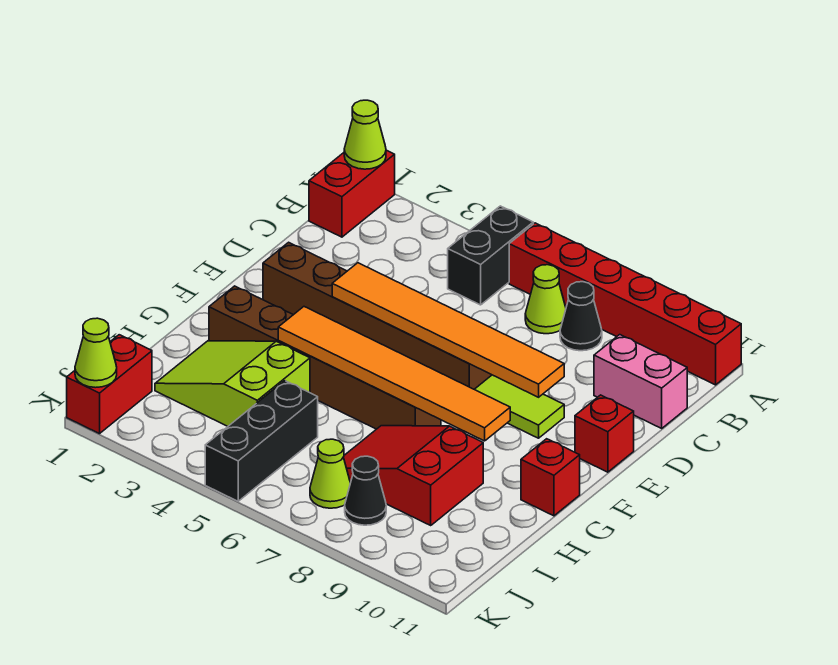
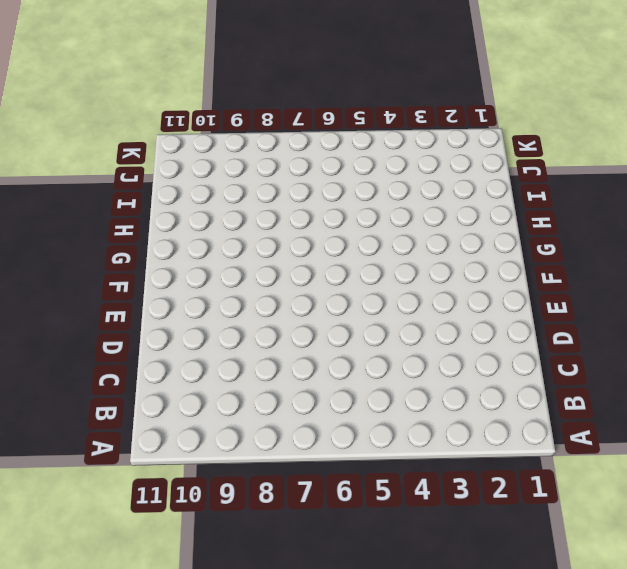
none -> red 1x2 brick [309,150,395,237]
none -> black 1x2 brick [448,206,533,305]
none -> red 1x6 brick [509,223,741,385]

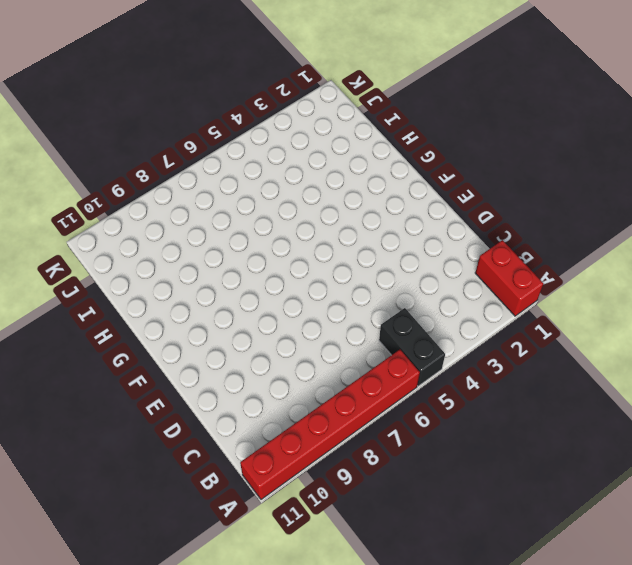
none -> lime 1x1 cone [525,265,566,334]
none -> black 1x1 cone [560,282,602,351]
none -> pink 1x2 brick [594,335,687,428]

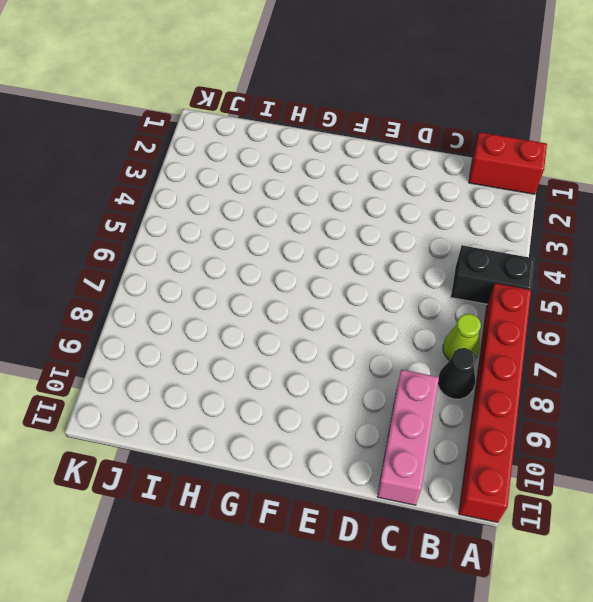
pink 1x3 brick [377,370,439,505] -> pink 1x2 brick [594,335,687,428]
none -> brown 1x6 brick [263,242,491,389]
none -> lime 1x2 tile [475,375,564,438]
none -> red 1x1 brick [575,395,634,472]

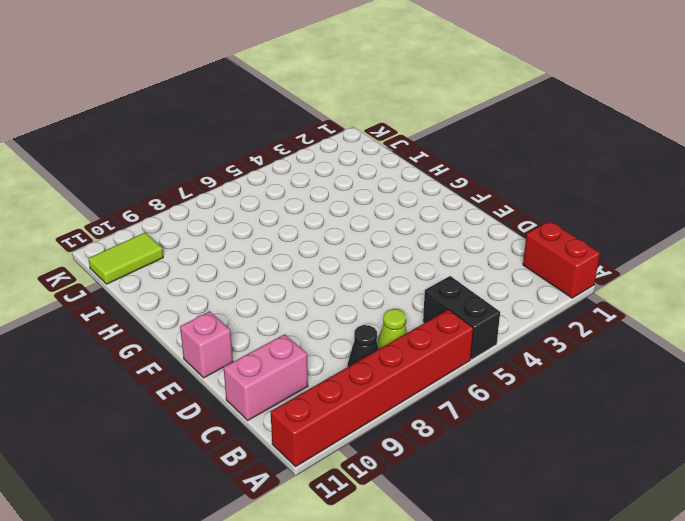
pink 1x1 brick [180,311,233,378] -> red 1x1 brick [575,395,634,472]
lime 1x2 tile [88,233,163,284] -> lime 1x2 tile moved to [475,375,564,438]
none -> brown 1x6 brick [263,242,491,389]
none -> brown 1x6 brick [209,286,441,429]
none -> red 1x1 brick [521,439,580,516]

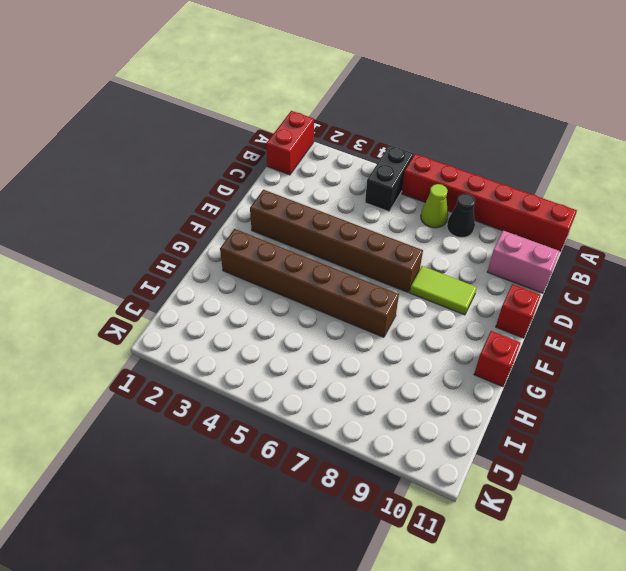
none -> lime 2x3 slope [155,341,310,426]
none -> red 2x3 slope [344,426,483,525]
none -> black 1x3 brick [205,381,318,501]

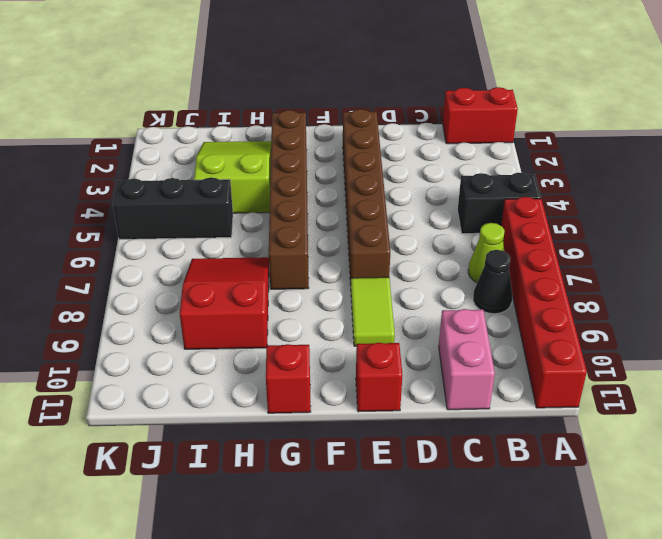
none -> red 1x2 brick [67,335,152,434]
none -> lime 1x1 cone [310,439,350,508]
none -> black 1x1 cone [345,456,386,525]

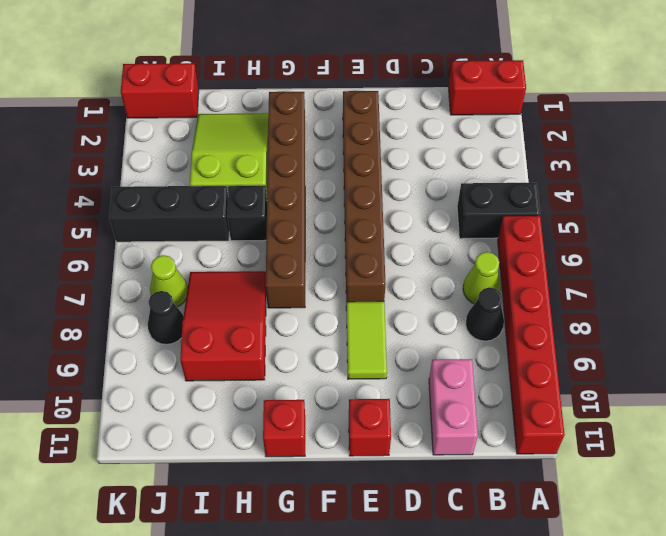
black 1x1 brick [227,185,267,241] -> none
none -> lime 1x1 cone [344,100,386,169]
none -> orange 1x6 tile [332,263,564,397]
none -> orange 1x6 tile [278,307,510,441]

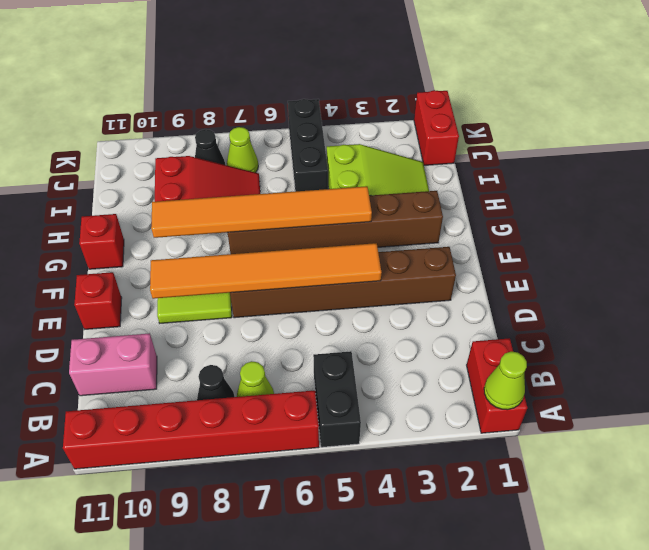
none -> lime 1x1 cone [75,318,117,388]

